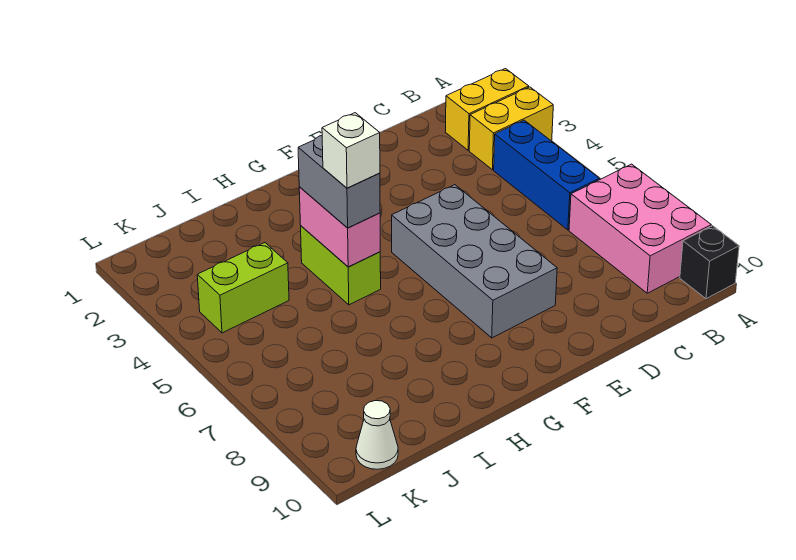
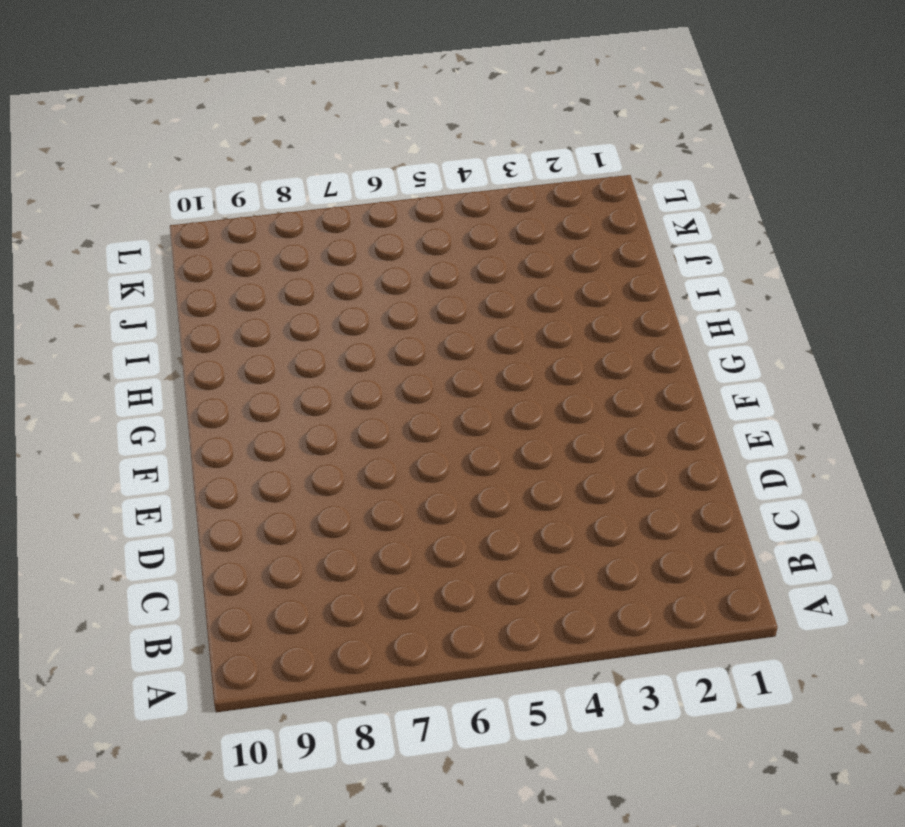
none -> yellow 1x2 brick [445,69,529,150]
none -> yellow 1x2 brick [469,87,553,170]
none -> pink 2x3 brick [569,164,711,293]

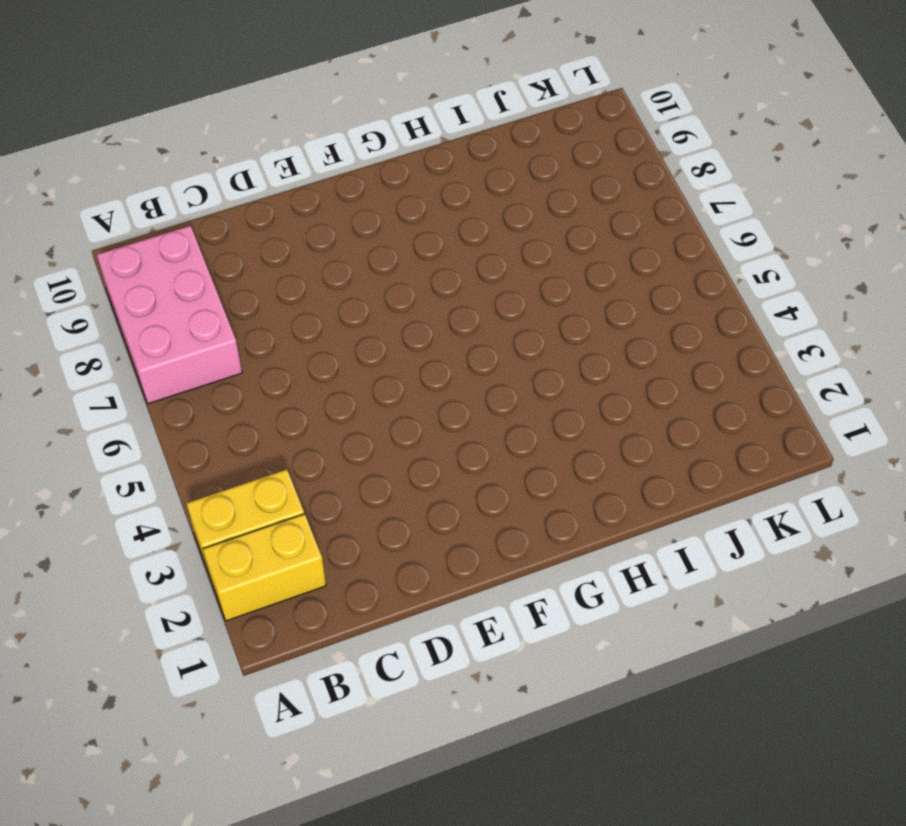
none -> black 1x1 brick [680,226,739,299]
none -> blue 1x3 brick [494,120,599,230]
none -> grey 2x4 brick [392,185,557,338]

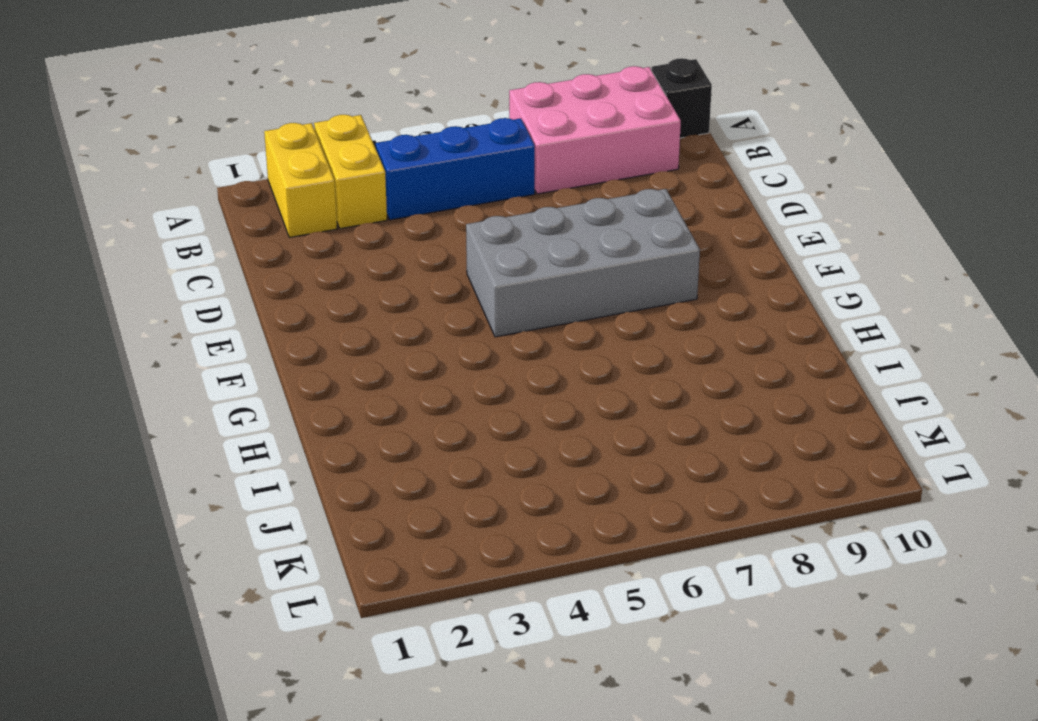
none -> lime 1x2 brick [301,226,381,305]
none -> lime 1x2 brick [197,243,289,333]
none -> white 1x1 cone [356,401,398,469]

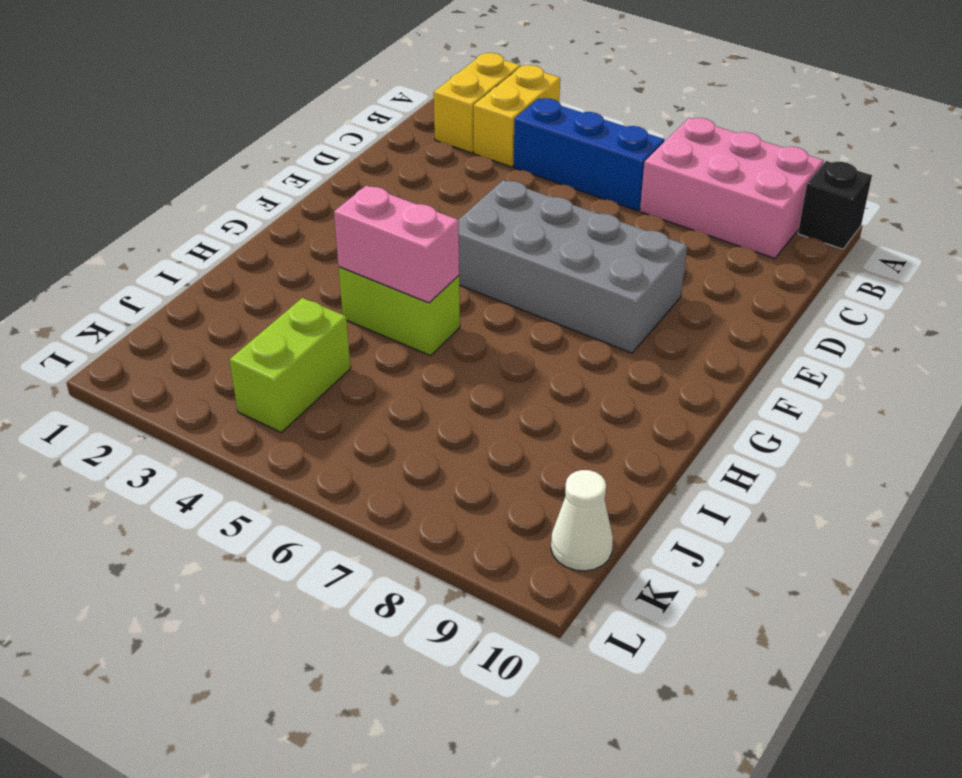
none -> grey 1x2 brick [298,136,380,228]
none -> white 1x1 brick [322,113,380,188]

